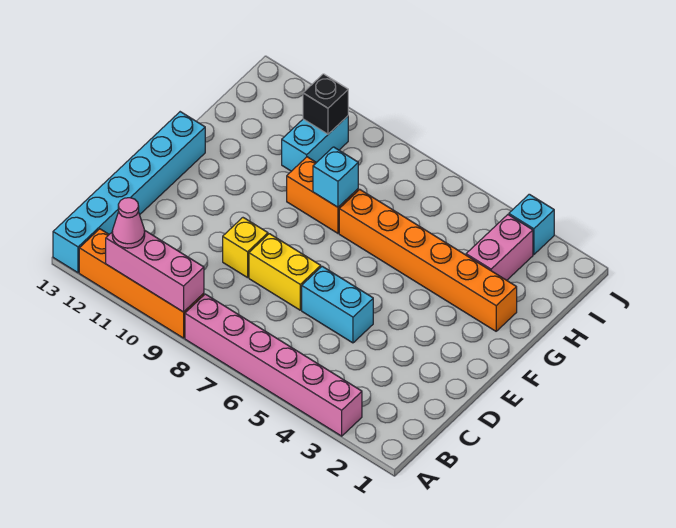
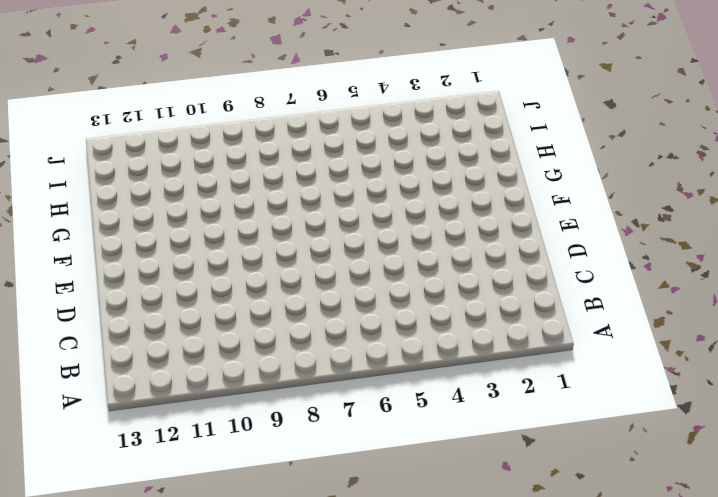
none -> pink 1x6 brick [185,294,362,436]
none -> orange 1x4 brick [79,229,204,338]
none -> cyan 1x6 brick [53,112,205,273]

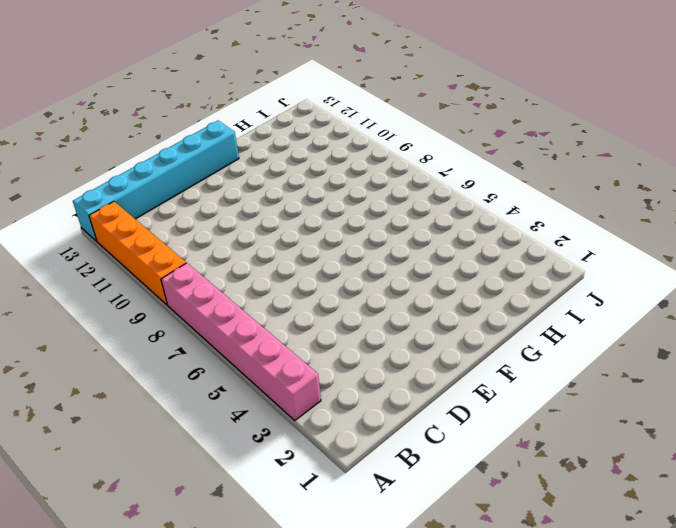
none -> cyan 1x2 brick [302,266,373,343]
none -> yellow 1x2 brick [249,234,321,310]
none -> yellow 1x1 brick [223,218,268,278]

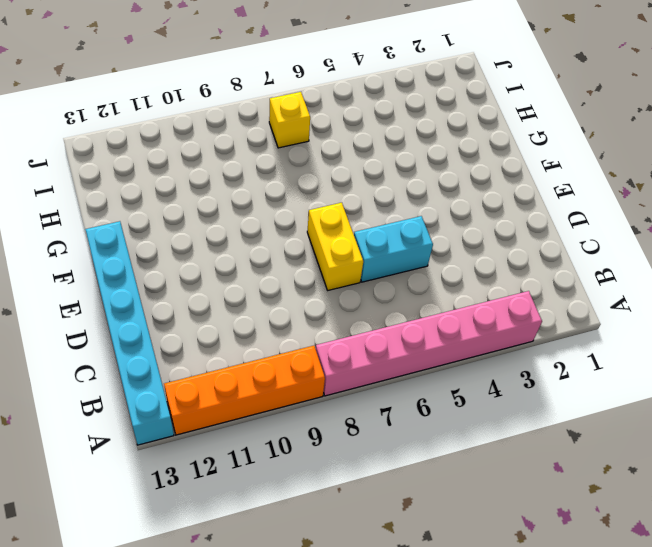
yellow 1x2 brick [307,202,363,290] -> yellow 1x2 brick turned to [249,234,321,310]
yellow 1x1 brick [269,92,310,148] -> yellow 1x1 brick moved to [223,218,268,278]
none -> orange 1x6 brick [339,189,517,331]
none -> orange 1x2 brick [287,157,358,233]
none -> pink 1x2 brick [466,215,533,280]

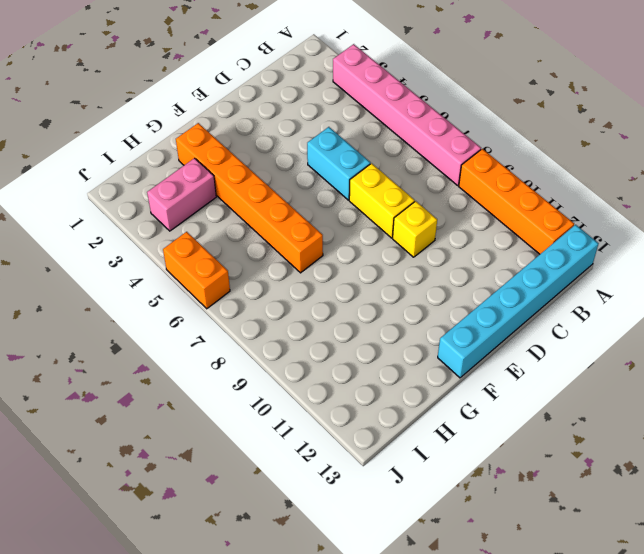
orange 1x2 brick [163,232,230,309] -> orange 1x2 brick moved to [287,157,358,233]
none -> cyan 1x2 brick [282,116,348,171]
none -> cyan 1x1 brick [509,194,554,255]
none -> pink 1x3 brick [106,230,204,312]

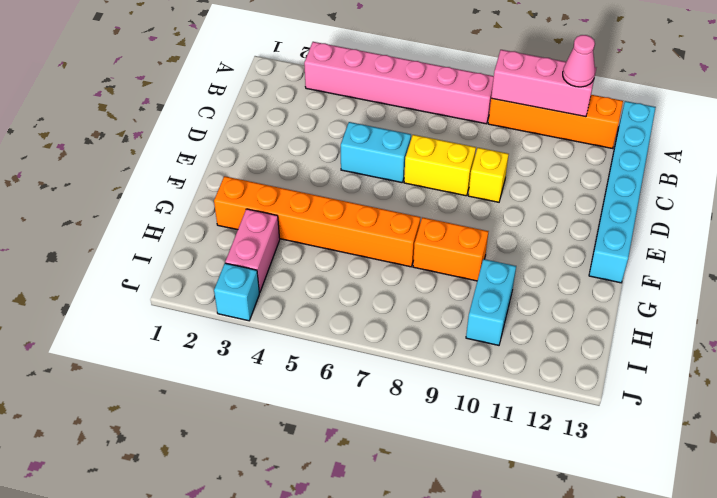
none -> cyan 1x1 brick [313,147,358,207]
none -> black 1x1 brick [303,74,348,134]

